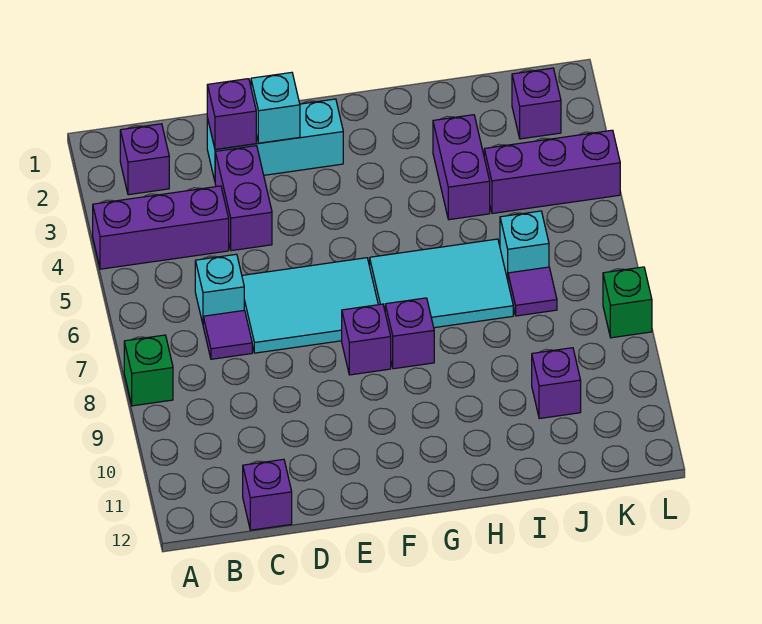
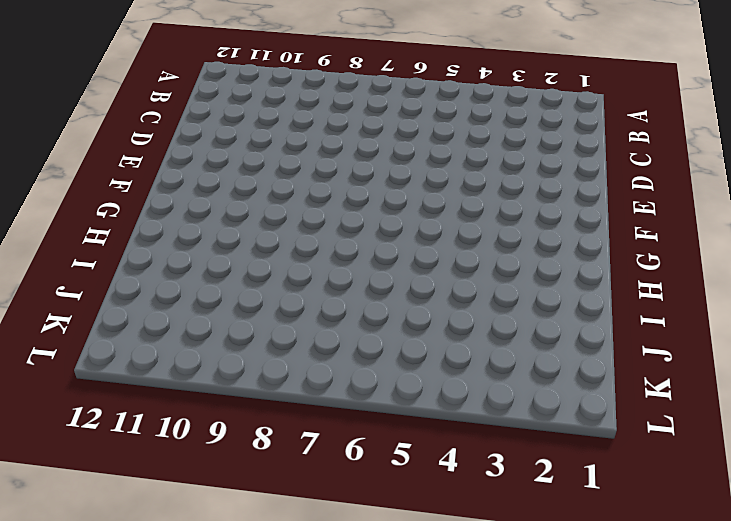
none -> purple 1x3 brick [93,186,229,269]
none -> green 1x1 brick [124,335,173,406]
none -> purple 1x1 brick [120,124,169,195]

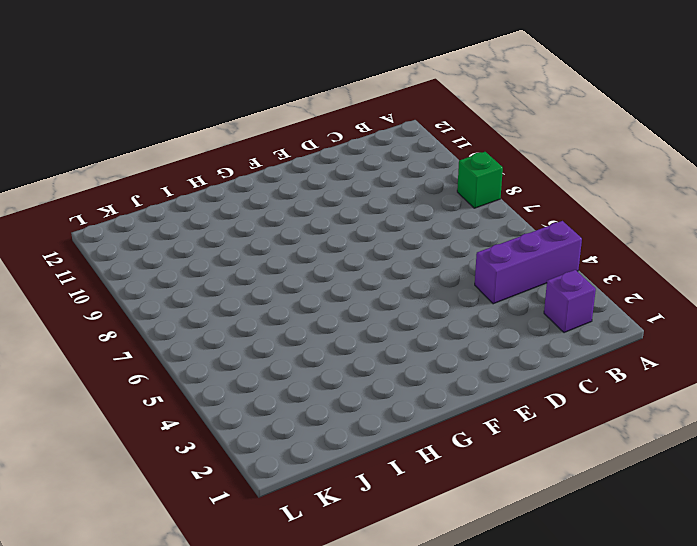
none -> cyan 1x1 brick [195,254,244,323]
none -> purple 1x1 tile [203,310,252,359]
none -> purple 1x1 brick [243,459,292,530]

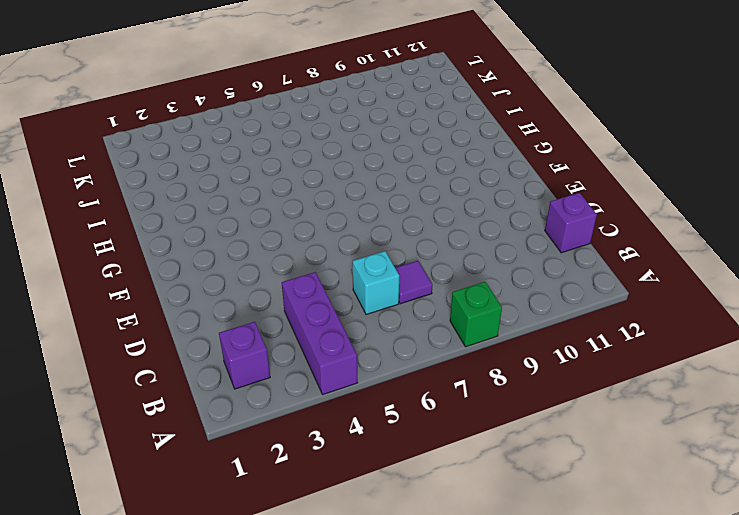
none -> cyan 1x3 brick [207,99,343,180]
none -> purple 1x2 brick [215,146,272,251]
none -> cyan 2x3 tile [242,258,378,353]

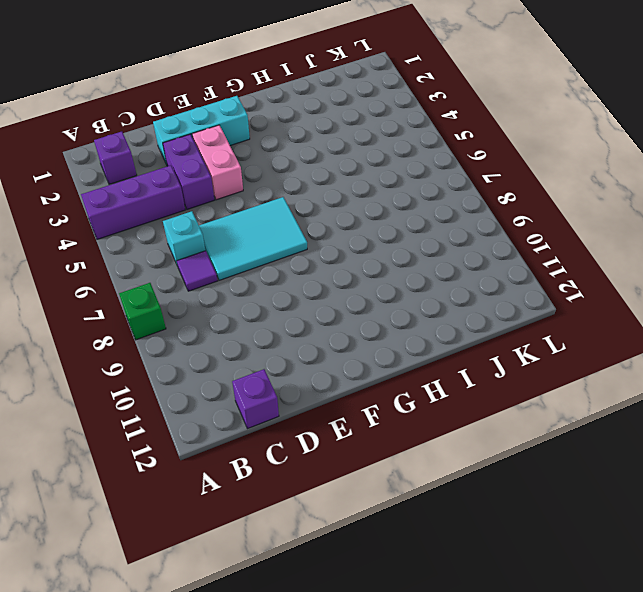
pink 1x2 brick [192,125,243,200] -> none
none -> purple 1x1 brick [342,304,391,375]
none -> cyan 2x3 tile [370,239,513,328]
none -> purple 1x1 brick [385,298,434,369]

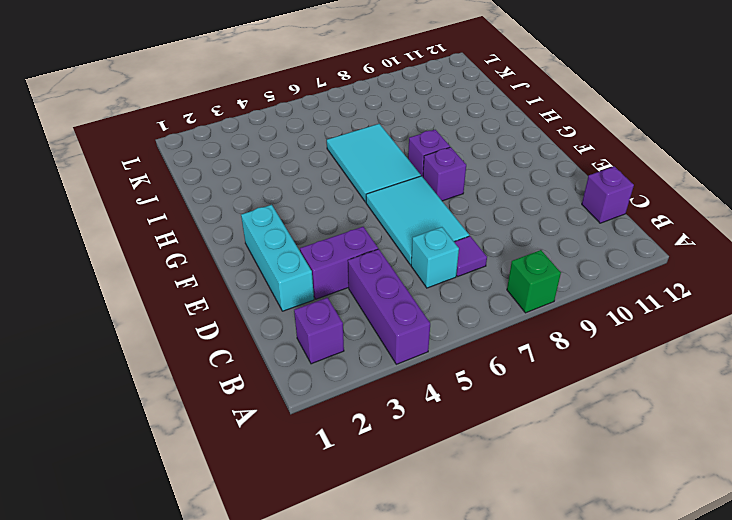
none -> purple 1x2 brick [433,115,490,220]
none -> purple 1x3 brick [484,130,620,213]
none -> cyan 1x1 brick [500,211,549,280]

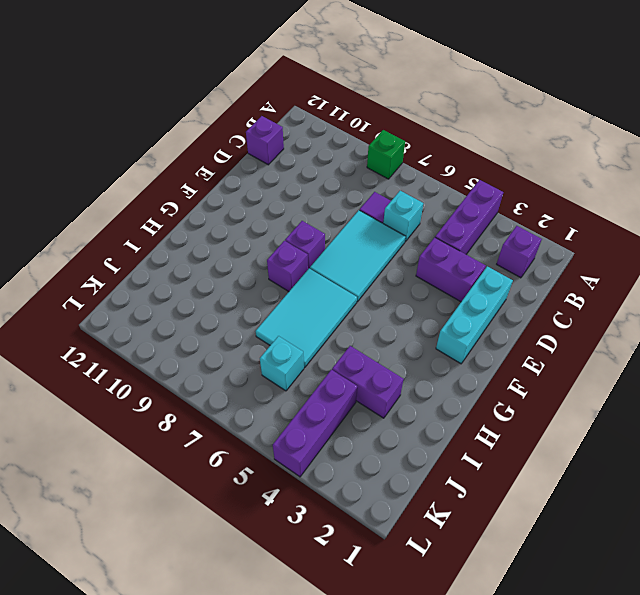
none -> purple 1x1 tile [508,267,557,316]
none -> purple 1x1 brick [532,348,581,419]
none -> purple 1x1 brick [512,68,561,139]

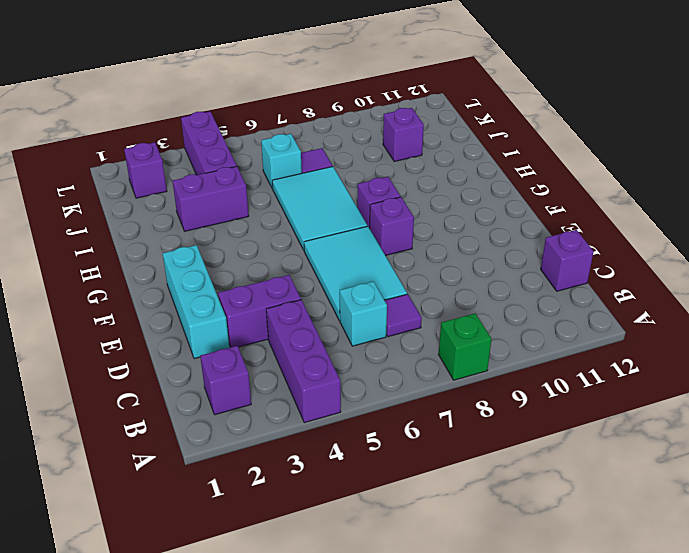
none -> green 1x1 brick [603,267,652,338]
none -> purple 1x1 brick [207,79,256,149]
none -> cyan 1x1 brick [251,72,300,143]

